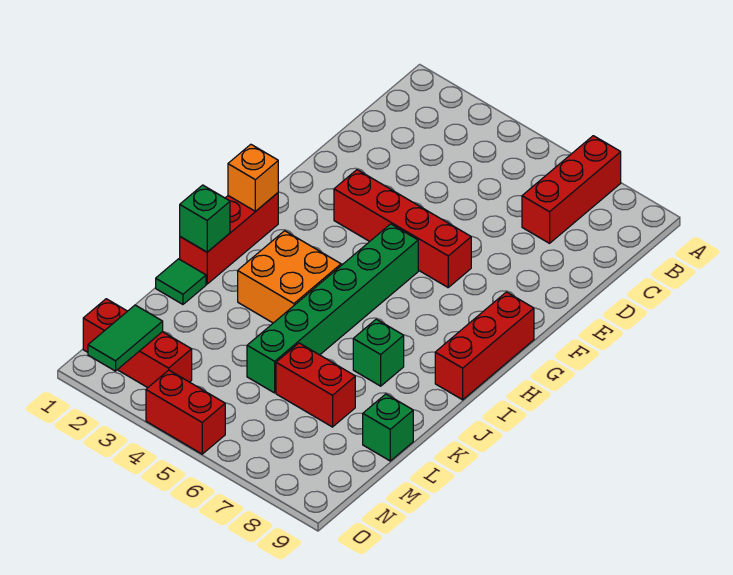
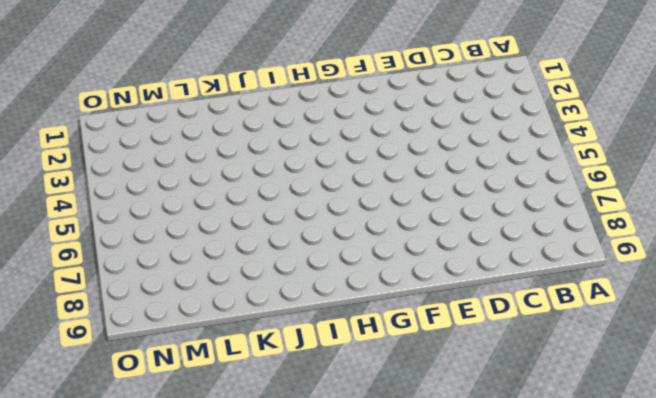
none -> red 1x3 brick [522,136,621,243]
none -> red 1x4 brick [334,170,471,287]
none -> green 1x6 brick [247,224,418,393]

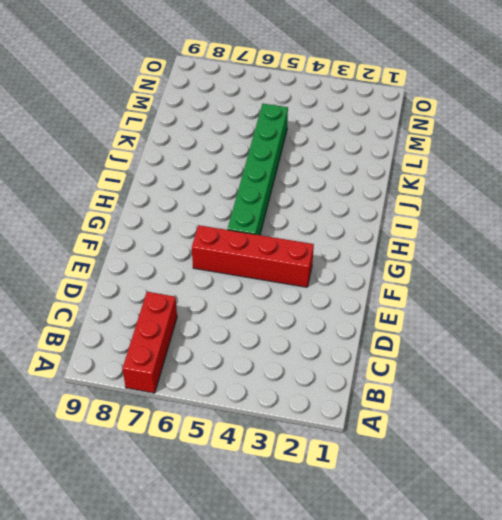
none -> red 1x3 brick [435,292,534,400]
none -> red 1x3 brick [180,193,278,284]
none -> orange 2x2 brick [238,231,341,323]

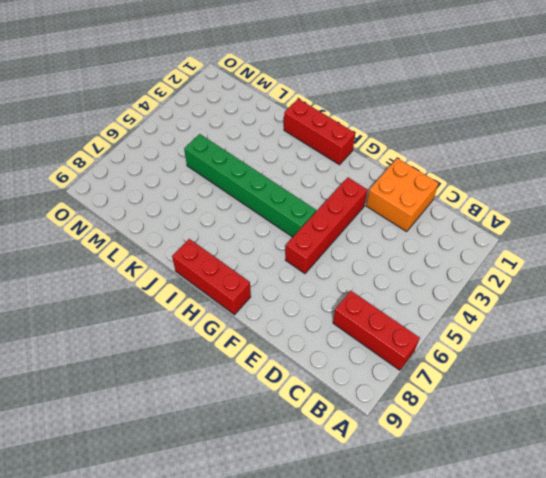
orange 2x2 brick [366,158,438,232] -> orange 2x2 brick moved to [238,231,341,323]
none -> green 1x1 brick [353,319,404,386]
none -> green 1x1 tile [156,259,206,304]
none -> red 1x2 brick [276,343,355,427]

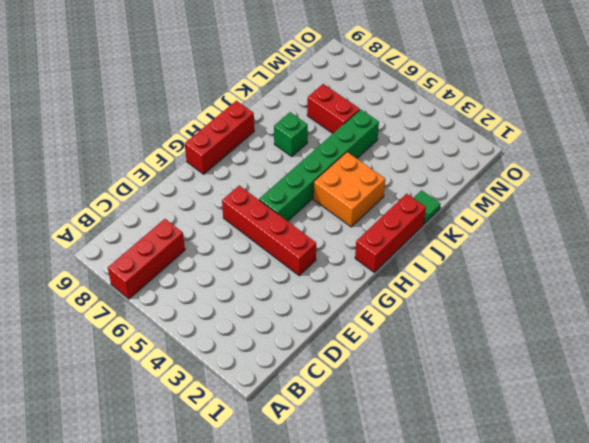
none -> green 1x1 brick [363,394,413,461]
none -> red 1x3 brick [83,299,192,388]
none -> red 1x2 brick [146,370,225,454]

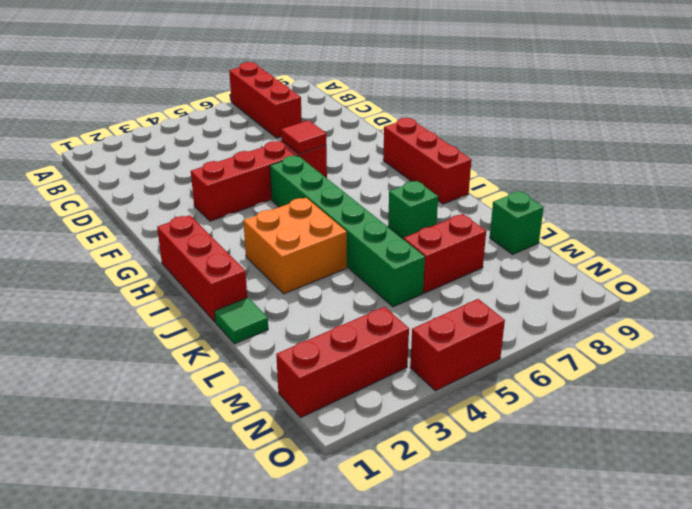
red 1x1 tile [281,120,326,154] -> none
none -> orange 1x1 brick [228,144,278,211]
none -> green 1x1 brick [180,185,230,252]
none -> green 1x2 tile [88,305,163,371]

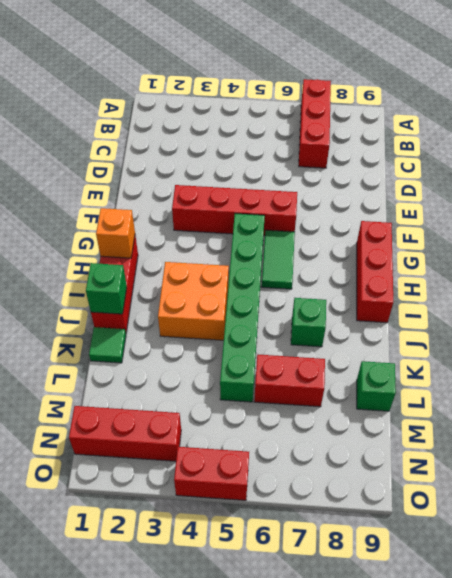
green 1x2 tile [262,230,295,289] -> green 1x2 tile moved to [88,305,163,371]

